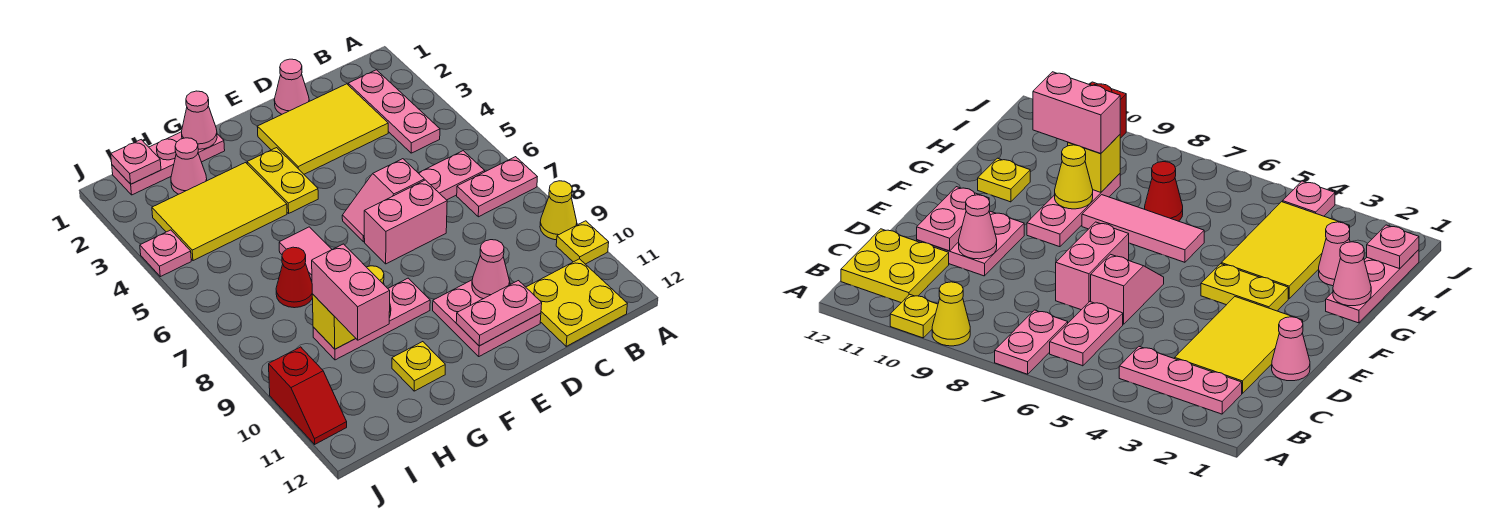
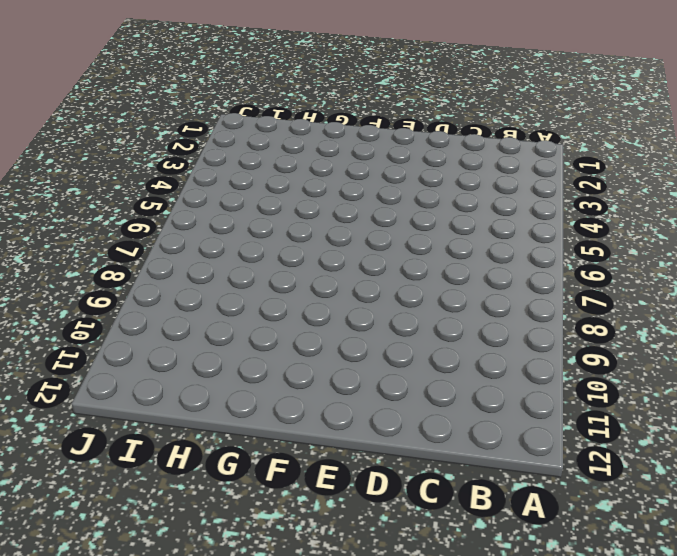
none -> pink 1x2 plate [457,157,537,217]
none -> yellow 1x1 cone [540,181,577,240]
none -> yellow 1x1 plate [556,221,609,264]

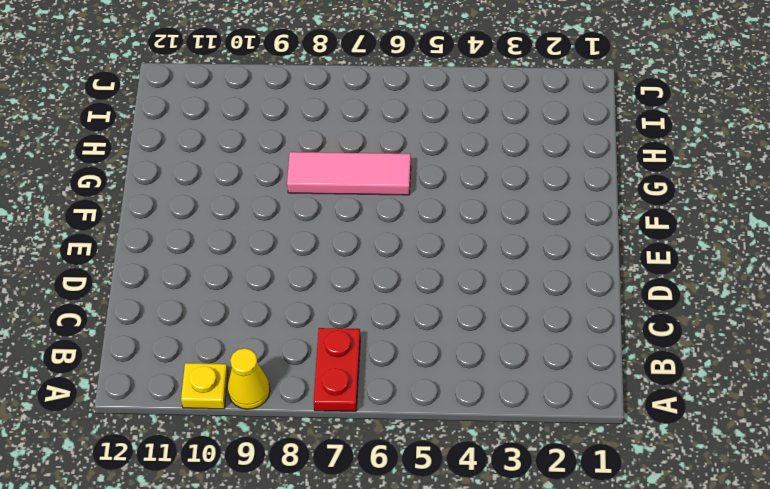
red 1x2 plate [314,328,360,411] -> pink 1x2 plate [457,157,537,217]
none -> pink 1x3 plate [348,70,440,153]
none -> pink 1x2 plate [419,151,485,200]
none -> yellow 2x2 plate [526,259,627,346]

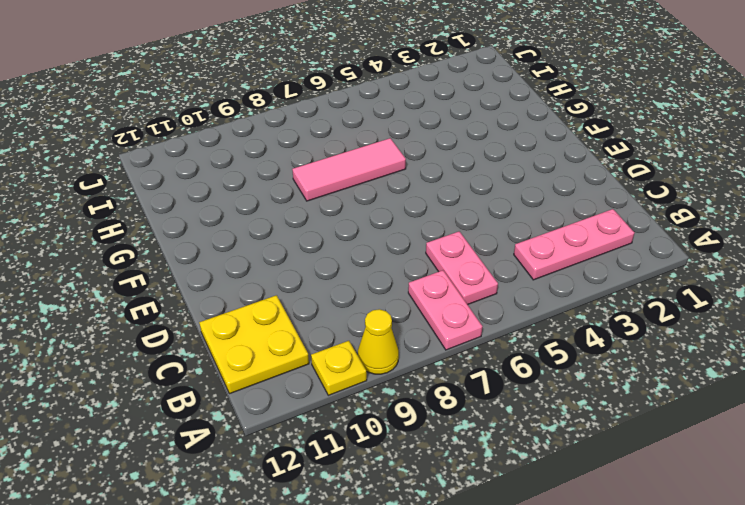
none -> yellow 2x3 tile [257,84,388,174]
none -> pink 1x1 cone [274,59,309,114]
none -> pink 1x2 slope [342,159,424,242]

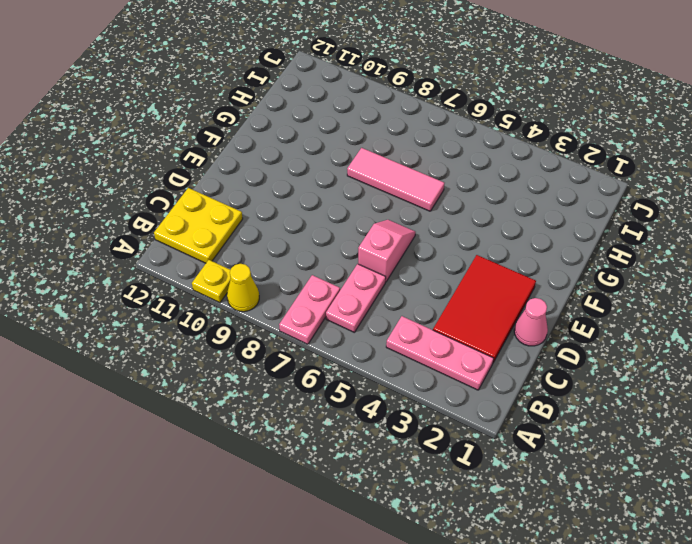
red 2x3 tile [433,255,536,362] -> yellow 2x3 tile [257,84,388,174]
none -> pink 1x2 brick [364,180,447,264]
none -> pink 2x2 plate [433,280,541,356]
none -> yellow 1x2 plate [247,148,318,213]

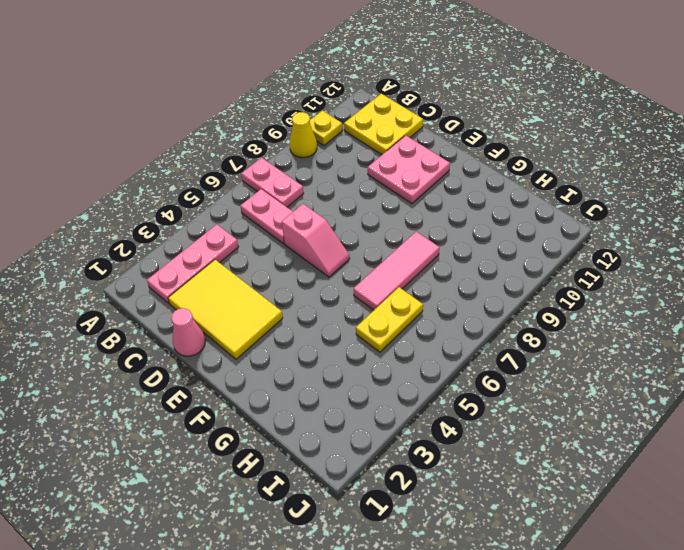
yellow 1x2 plate [356,287,423,352] -> yellow 1x2 plate moved to [247,148,318,213]
none -> pink 1x2 brick [364,180,447,264]
none -> pink 1x3 plate [313,278,430,360]
none -> pink 1x3 plate [112,132,225,195]

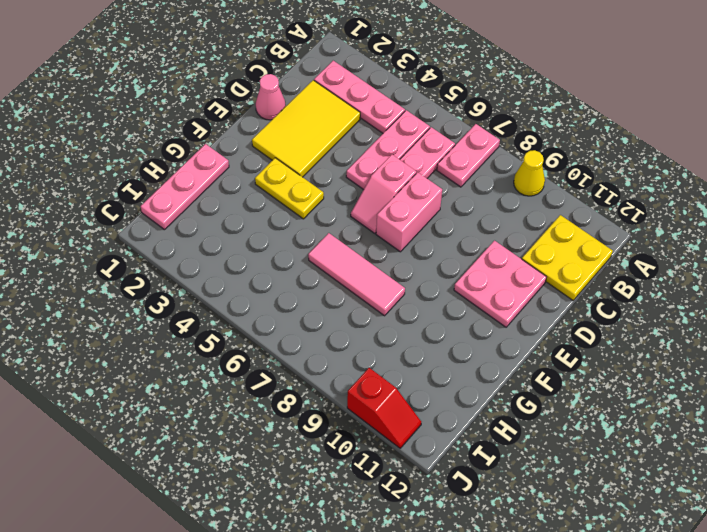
pink 1x3 plate [346,110,430,190] -> pink 1x3 plate moved to [313,278,430,360]
none -> yellow 1x1 plate [556,221,609,264]
none -> yellow 2x3 tile [152,163,287,261]
none -> yellow 1x1 plate [392,342,445,391]

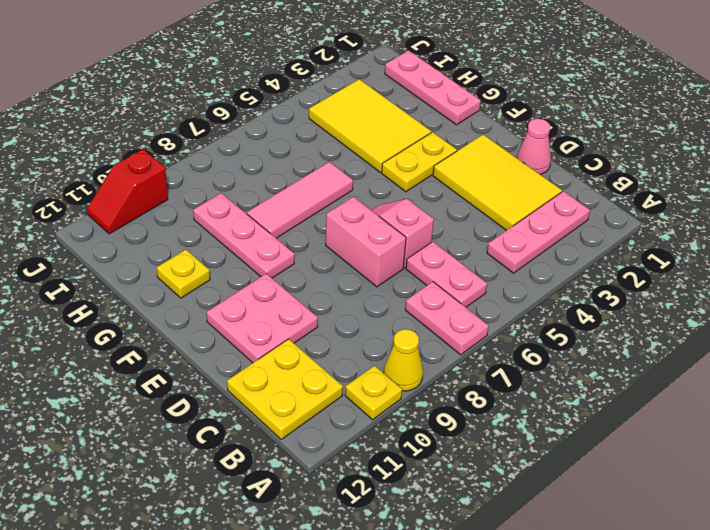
none -> pink 1x1 cone [171,138,207,194]
none -> red 1x1 cone [276,247,312,308]
none -> pink 1x1 plate [140,230,191,277]

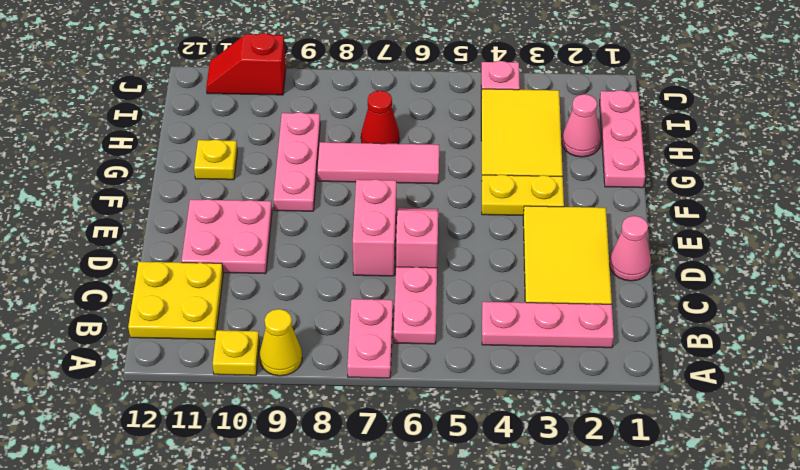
none -> pink 1x1 cone [472,240,510,299]
none -> pink 1x2 plate [456,281,542,346]
none -> pink 1x1 cone [182,91,217,149]

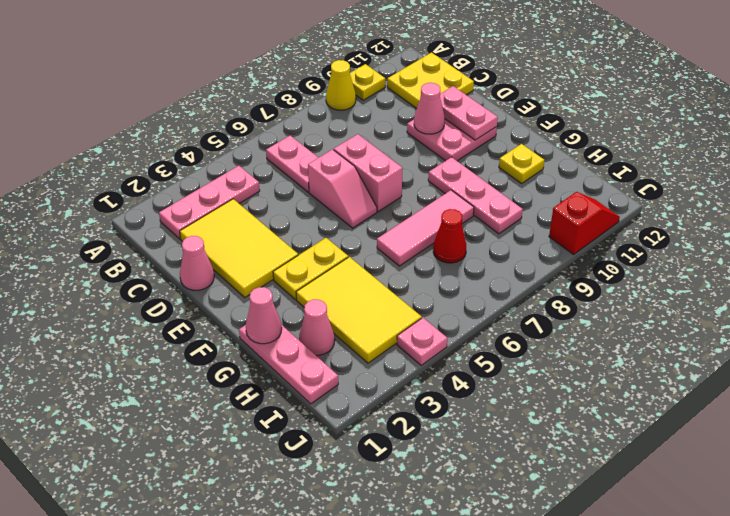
none -> pink 1x2 plate [457,157,537,217]
none -> yellow 1x1 cone [1055,145,1093,209]
none -> yellow 1x1 brick [312,294,356,349]

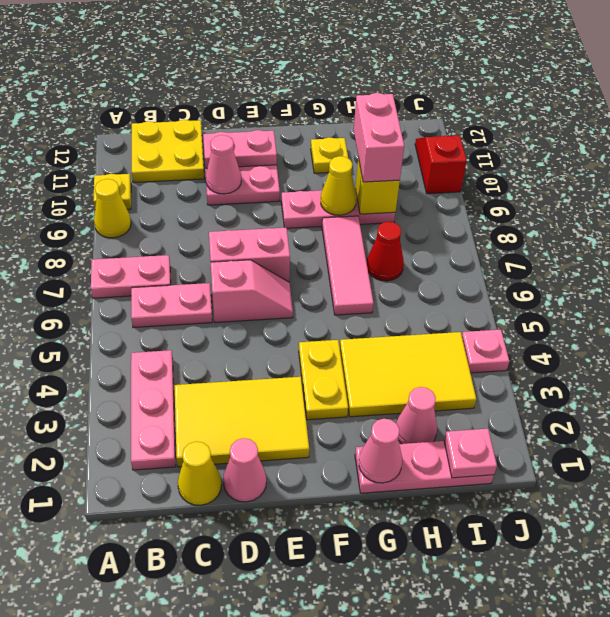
yellow 1x1 cone [178,442,221,505] -> none

